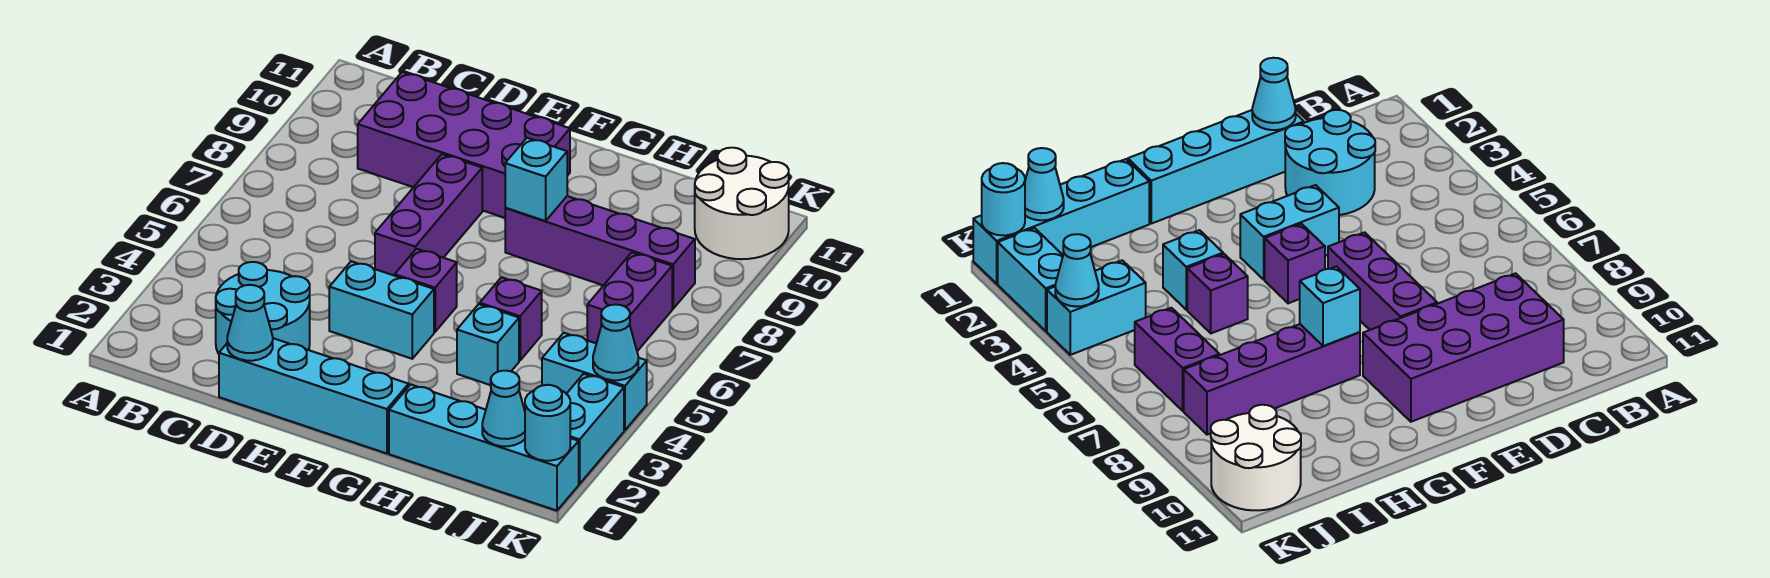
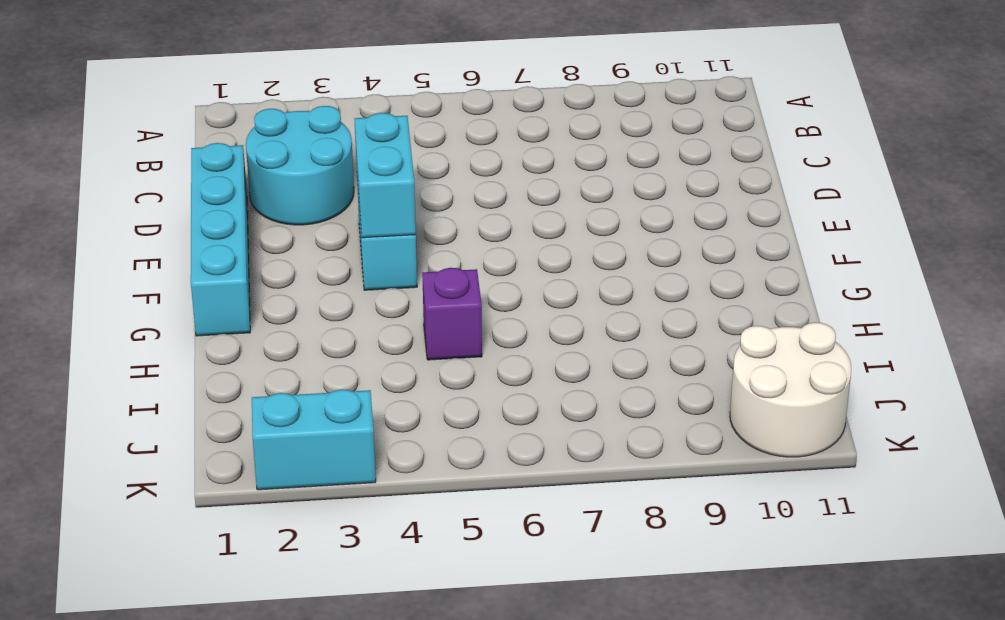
cyan 1x2 brick [355,113,416,238] -> cyan 1x2 brick moved to [542,333,647,430]
none -> purple 2x4 brick [358,72,570,218]
none -> purple 1x3 brick [375,154,482,276]
none -> purple 1x1 brick [395,249,457,332]

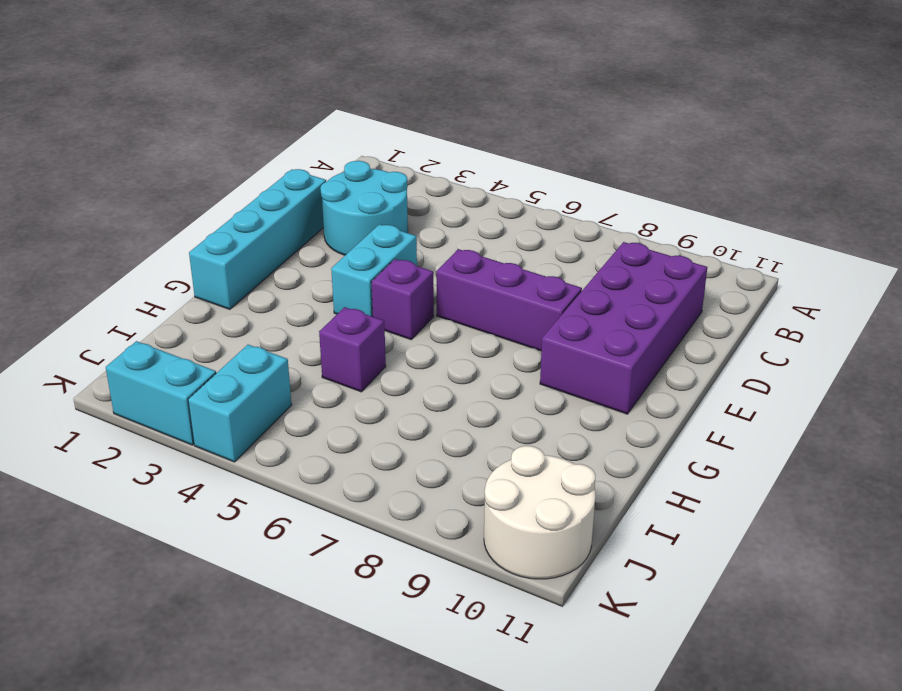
none -> purple 1x4 brick [505,196,695,309]
none -> cyan 1x4 brick [389,385,579,511]
none -> cyan 1x1 brick [457,304,519,385]

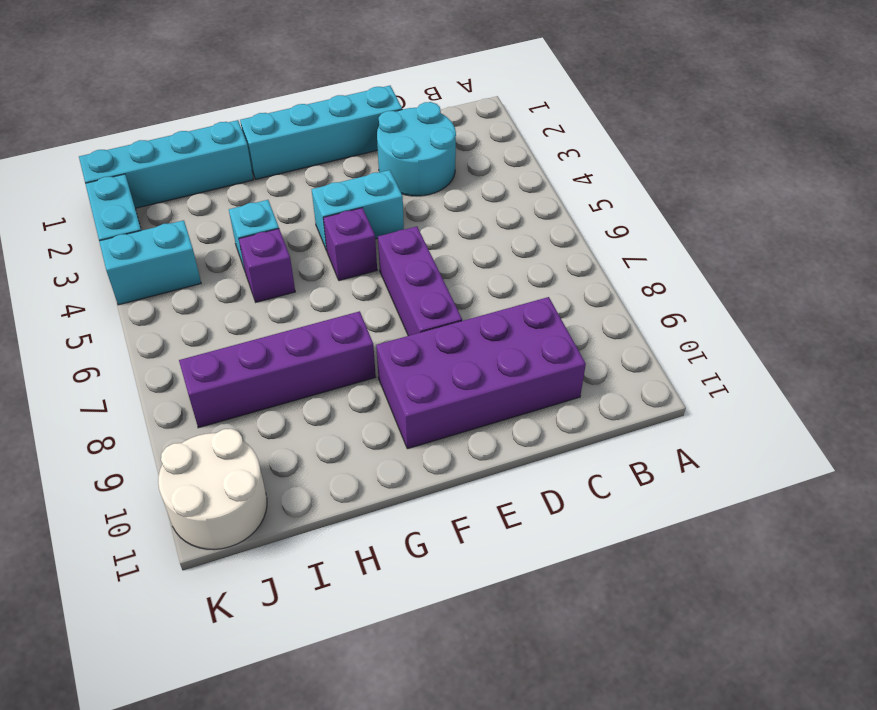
none -> purple 1x2 brick [587,252,672,351]
none -> cyan 1x1 cone [227,285,273,361]
none -> cyan 1x1 brick [505,138,567,221]

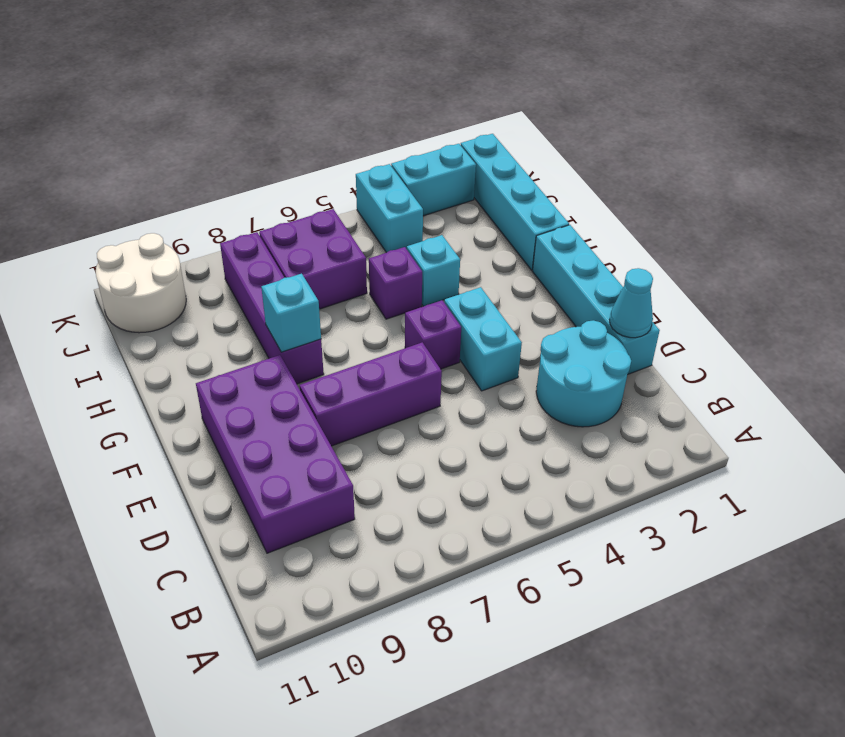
purple 2x2 brick [259,209,367,309] -> purple 1x2 brick [587,252,672,351]
none -> cyan 1x1 cone [482,371,525,446]
none -> cyan 1x1 round brick [525,385,570,461]
none -> cyan 1x1 cone [593,304,638,380]

